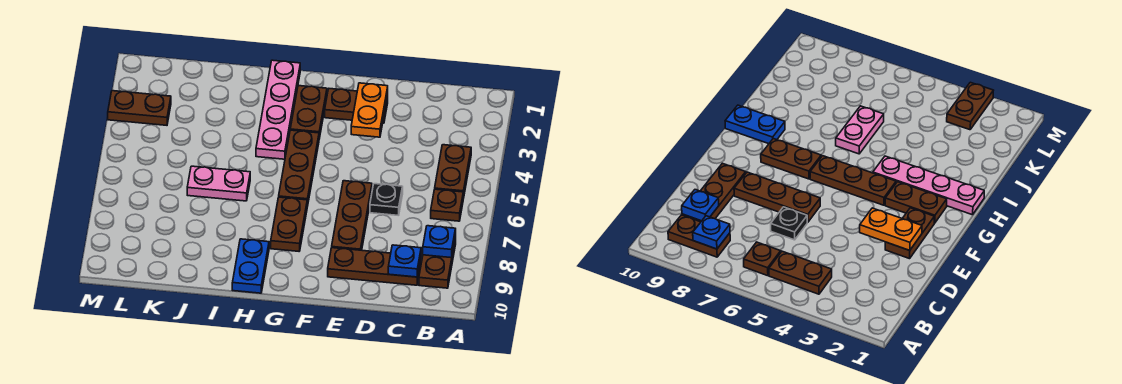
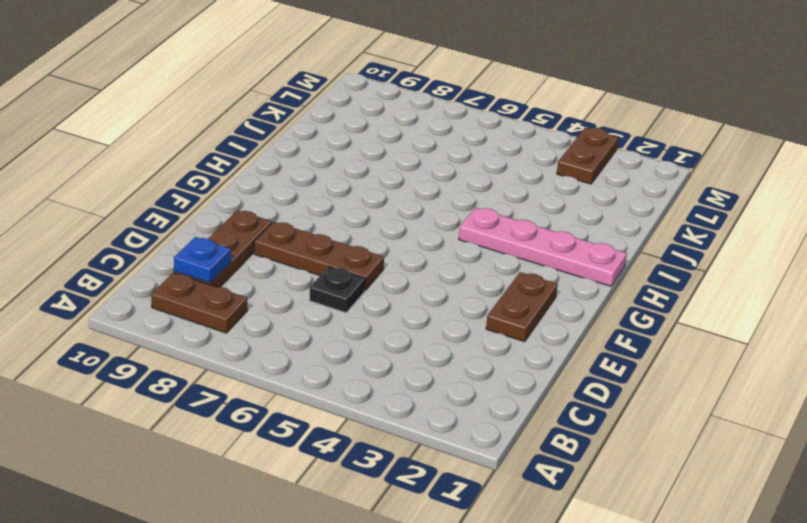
none -> brown 1x2 plate [435,145,471,199]
none -> brown 1x1 plate [431,189,463,221]
none -> brown 1x2 plate [290,86,327,139]

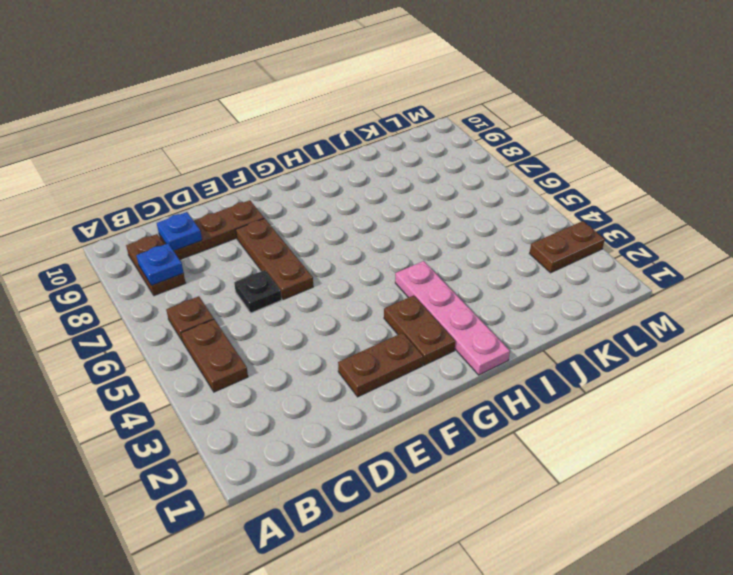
none -> brown 1x3 plate [279,130,319,207]
none -> brown 1x2 plate [271,197,307,251]
none -> blue 1x2 plate [232,239,269,293]

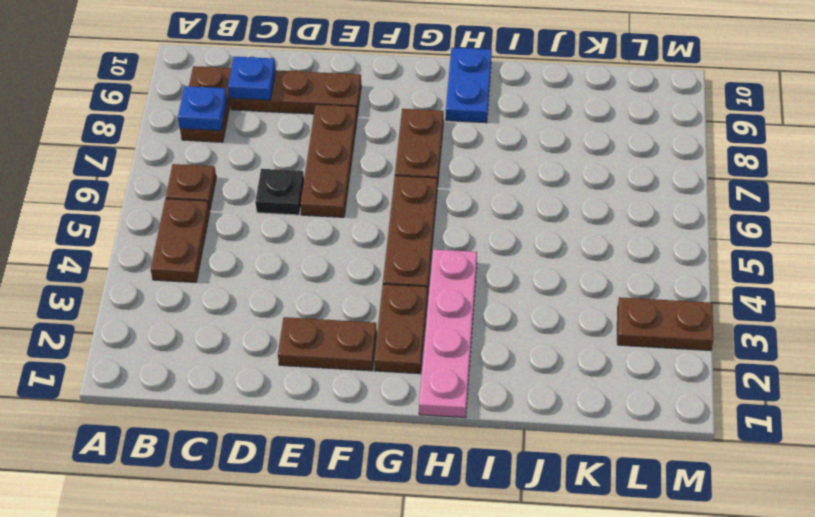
none -> pink 1x2 plate [187,166,250,201]
none -> orange 1x2 plate [351,83,388,137]

